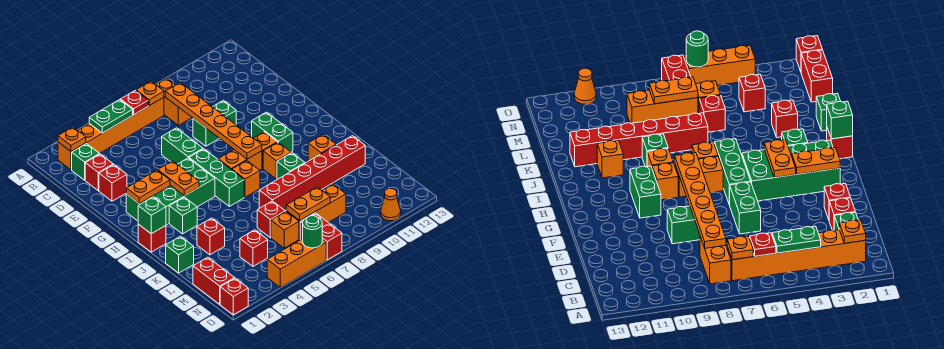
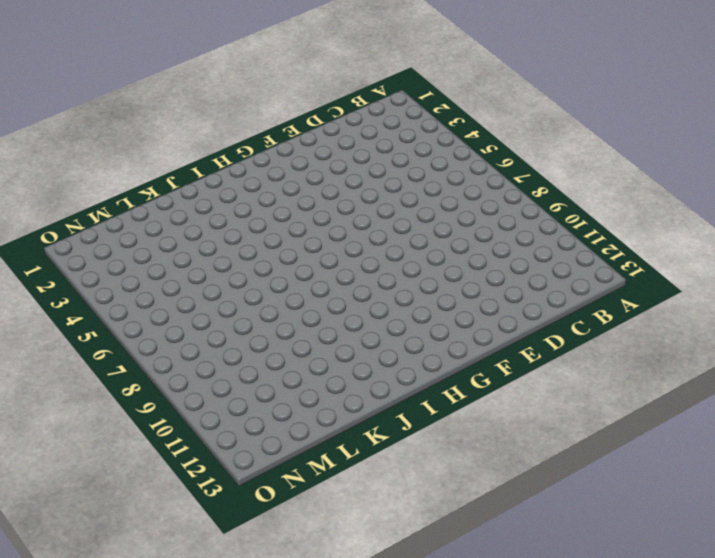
none -> orange 1x6 brick [58,97,164,170]
none -> orange 1x2 brick [156,78,192,125]
none -> green 1x1 brick [72,144,100,180]
none -> red 1x1 brick [85,154,113,191]

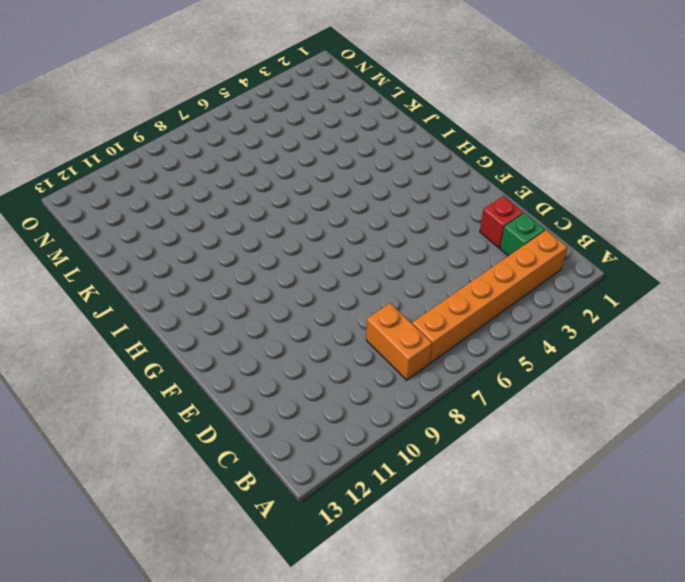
none -> red 1x1 brick [99,165,127,201]
none -> green 1x2 brick [162,128,203,164]
none -> green 1x2 brick [193,100,236,146]
none -> green 2x4 brick [126,158,215,225]

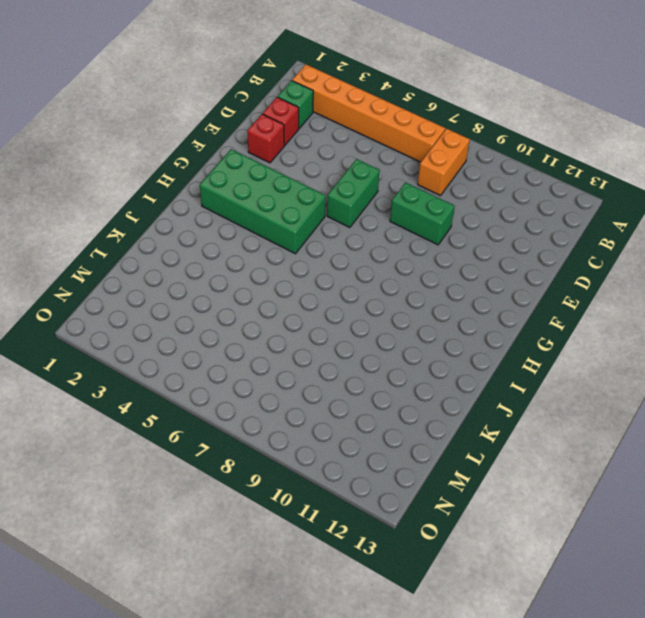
none -> green 1x3 brick [189,149,244,206]
none -> green 1x2 brick [252,112,293,152]
none -> orange 1x2 brick [218,150,262,170]
none -> orange 1x1 brick [254,132,277,168]

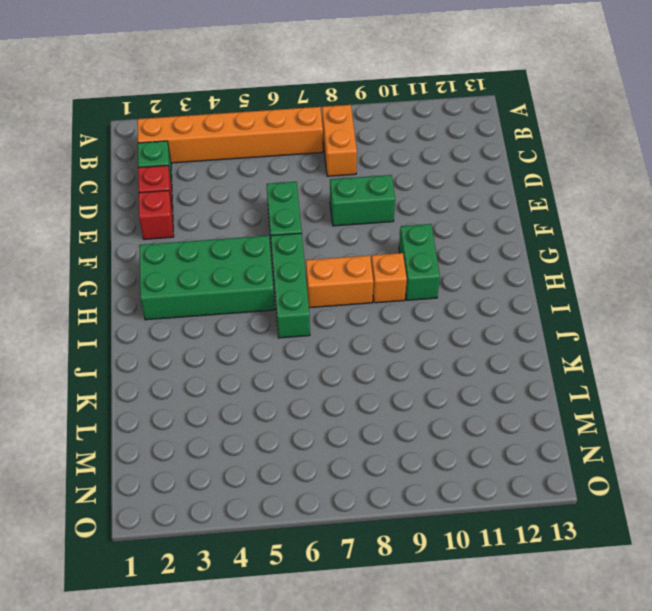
none -> red 1x1 brick [138,224,166,252]
none -> green 1x1 brick [169,197,197,234]
none -> orange 1x1 brick [232,161,260,197]
none -> orange 1x1 brick [263,142,291,179]

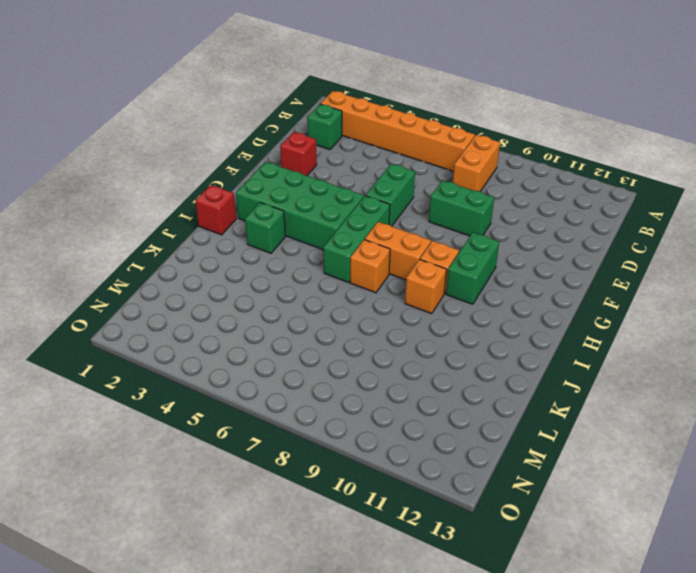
none -> red 1x1 brick [85,154,113,191]
none -> green 1x1 brick [277,153,305,179]
none -> orange 1x1 brick [308,135,336,161]
none -> green 1x1 brick [166,236,194,273]

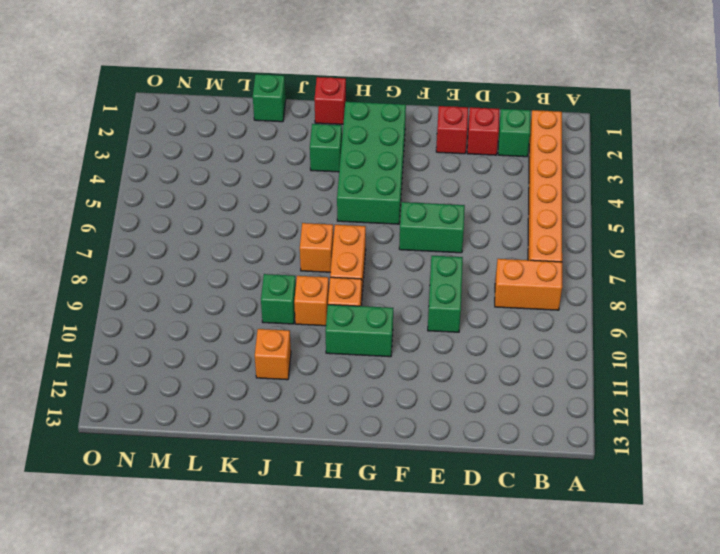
none -> green 1x3 brick [189,149,244,206]
none -> red 1x1 brick [197,218,225,255]
none -> red 1x6 brick [259,136,365,211]
none -> red 1x1 brick [257,201,285,238]

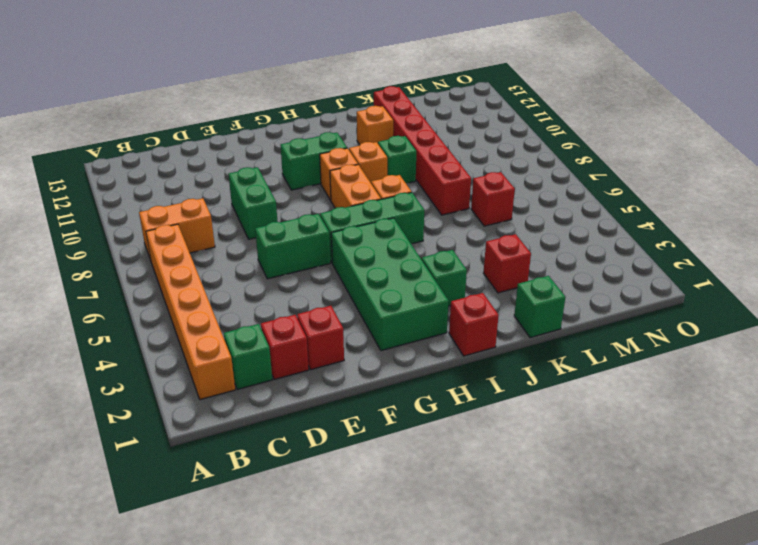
none -> red 1x2 brick [193,257,234,304]
none -> red 1x1 brick [240,230,268,266]
none -> orange 1x1 brick [271,212,299,248]
none -> orange 1x3 brick [287,184,346,239]

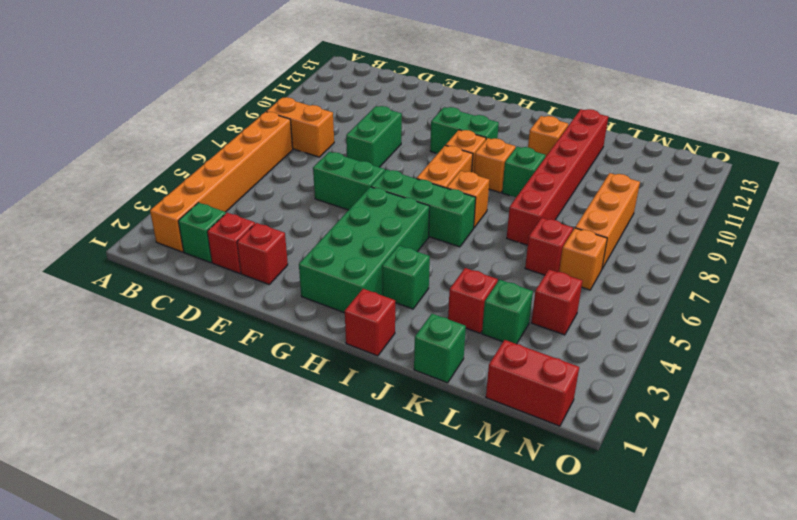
green 1x1 brick [482,280,533,344] -> green 1x1 brick moved to [138,197,166,234]
none -> red 1x2 brick [300,213,342,260]
none -> red 1x1 brick [220,278,248,315]
none -> orange 1x3 brick [267,239,326,288]
none -> orange 1x1 cone [381,189,401,221]

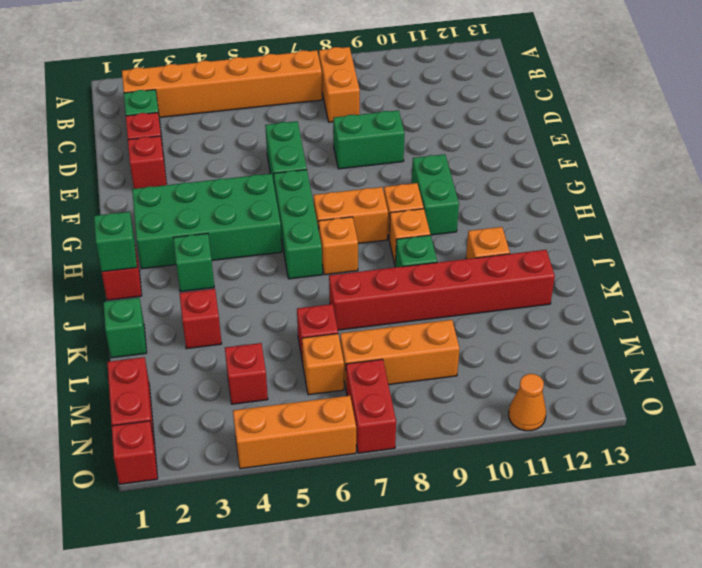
none -> orange 1x1 plate [58,127,86,151]
none -> green 1x2 plate [89,100,133,133]
none -> red 1x1 plate [120,90,148,115]
none -> orange 1x1 plate [136,81,164,106]

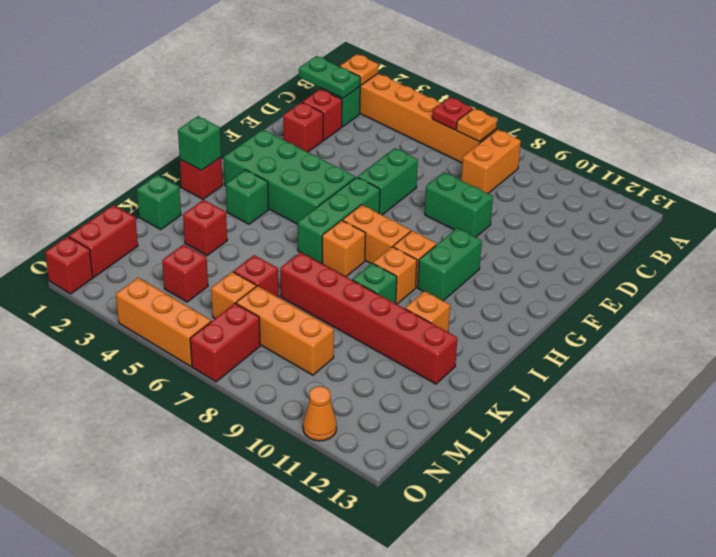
green 1x2 plate [299,56,360,99] -> green 1x2 plate moved to [89,100,133,133]
none -> orange 1x6 plate [165,83,262,159]
none -> orange 1x2 plate [126,170,170,204]
none -> orange 1x2 plate [158,161,199,196]
none -> orange 1x2 plate [287,187,330,220]

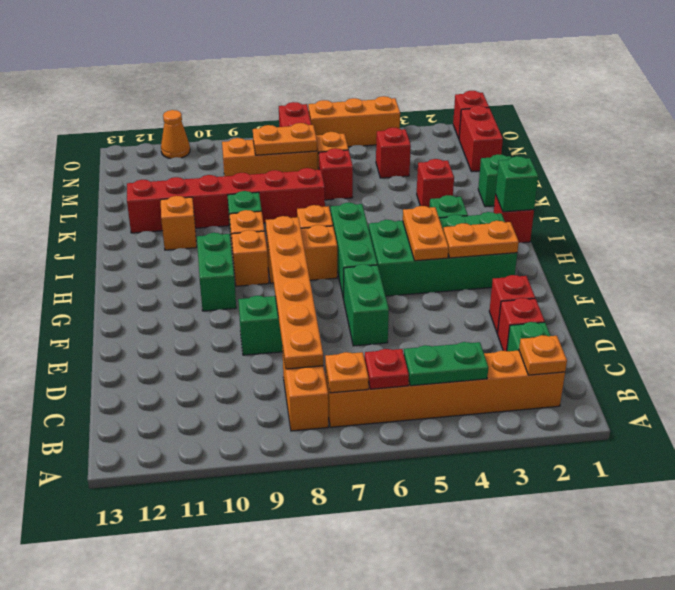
none -> green 1x1 round brick [303,216,322,248]

